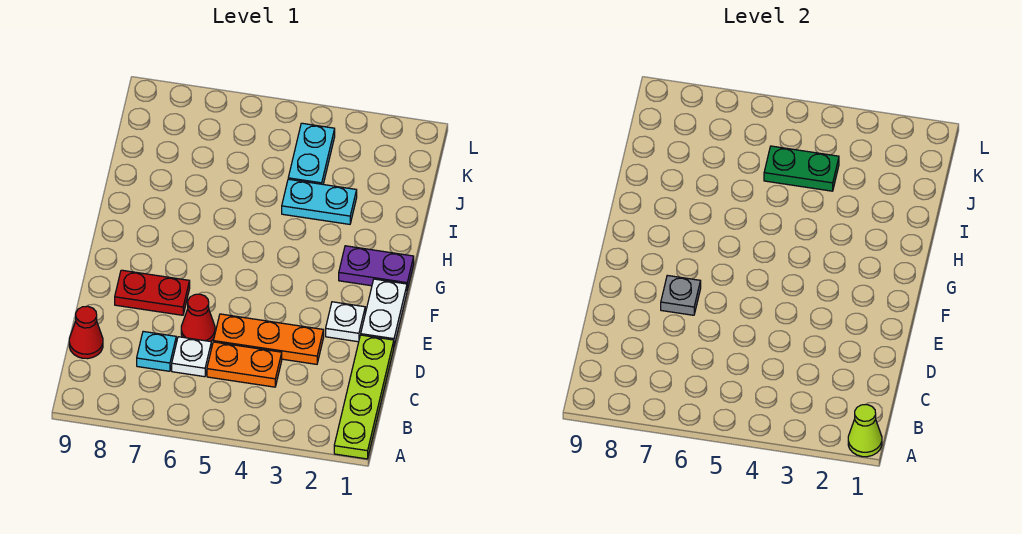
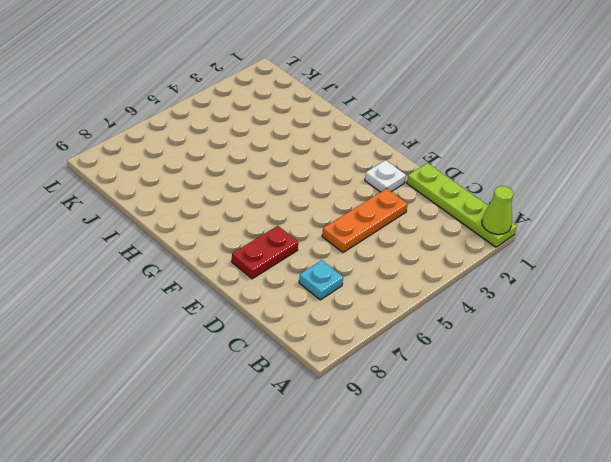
none -> orange 1x2 plate [207,342,282,387]
none -> white 1x1 plate [172,337,211,377]
none -> red 1x1 cone [69,306,103,359]

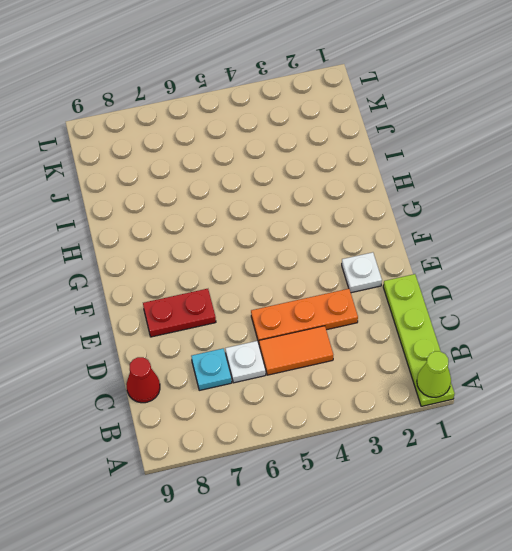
orange 1x2 tile [259,326,333,375] -> orange 1x2 plate [207,342,282,387]
none -> red 1x1 cone [181,294,215,342]
none -> white 1x2 plate [361,279,407,346]
none -> purple 1x2 plate [339,246,414,290]

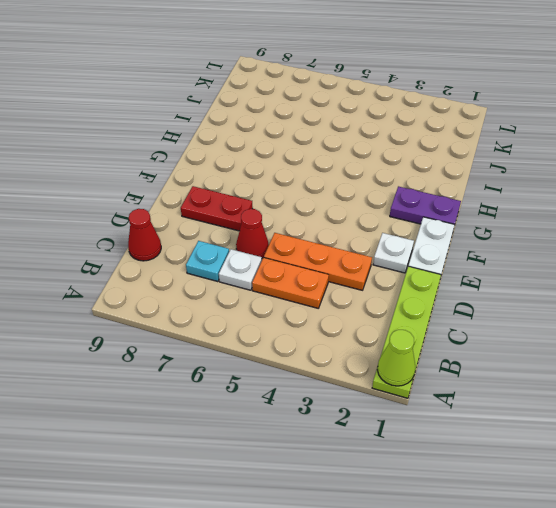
none -> cyan 1x2 plate [282,179,357,224]
none -> cyan 1x2 plate [288,123,335,184]
none -> grey 1x1 plate [661,275,701,315]

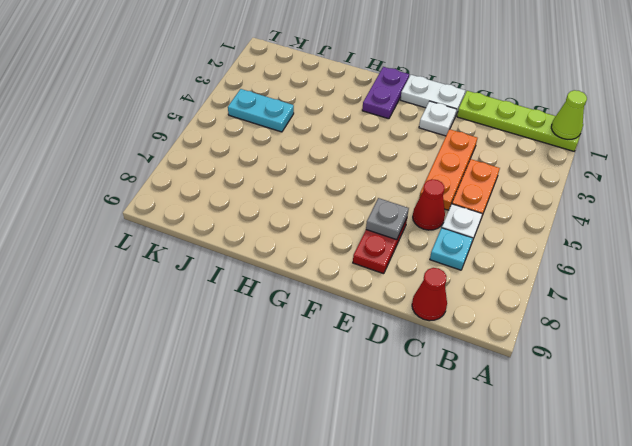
none -> cyan 1x2 plate [282,179,357,224]
none -> green 1x2 plate [764,146,839,191]

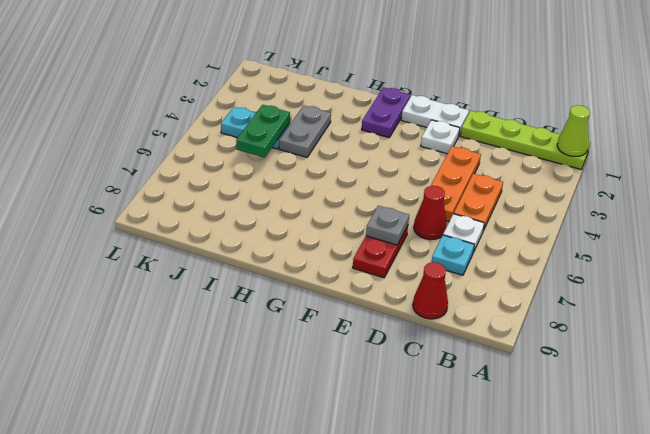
grey 1x2 plate [279,105,331,157] -> cyan 1x2 plate [282,179,357,224]

